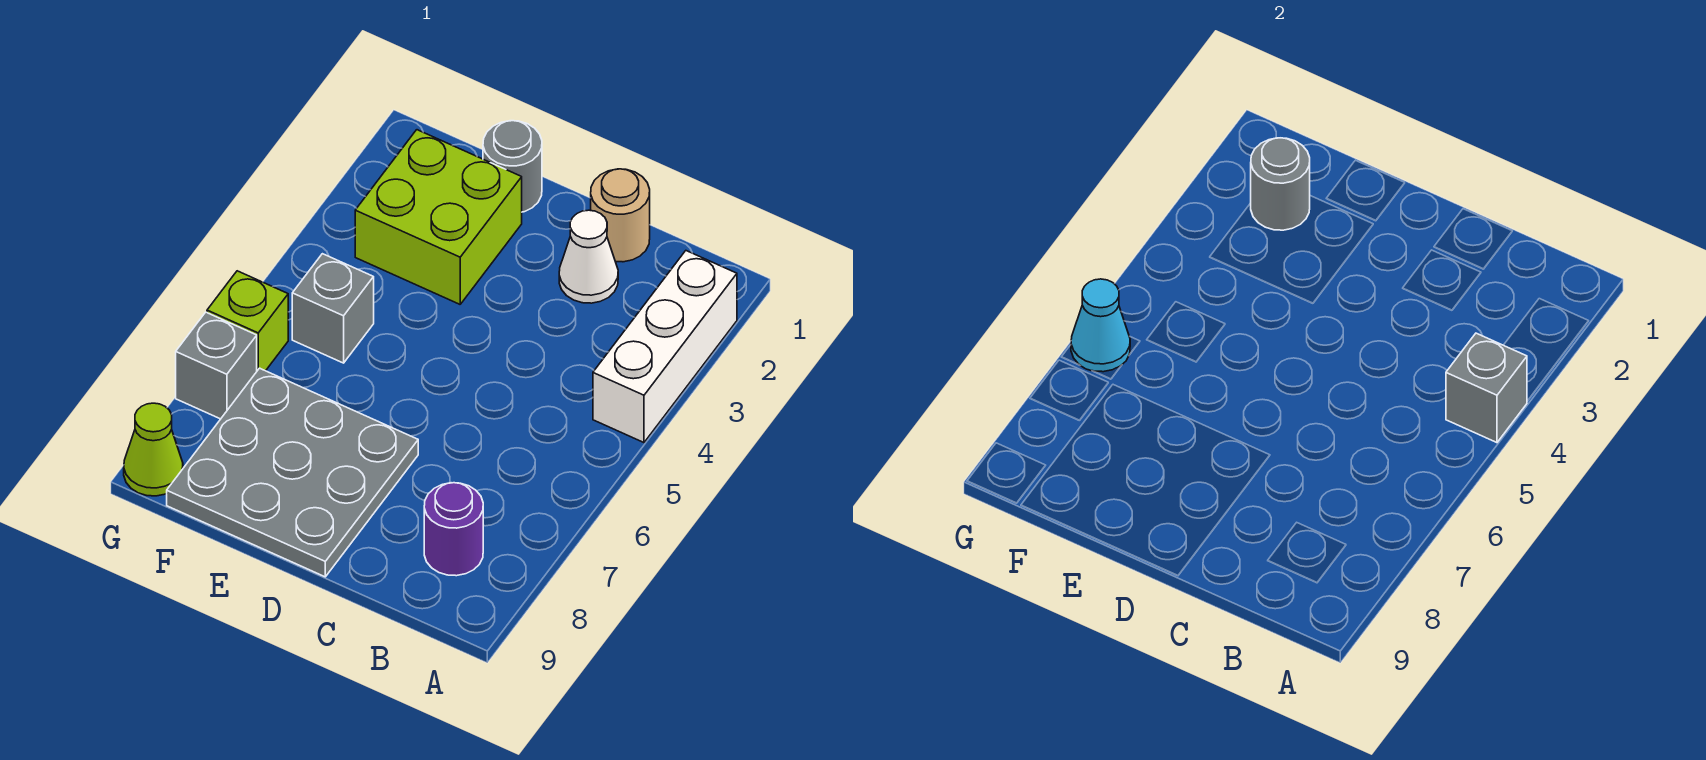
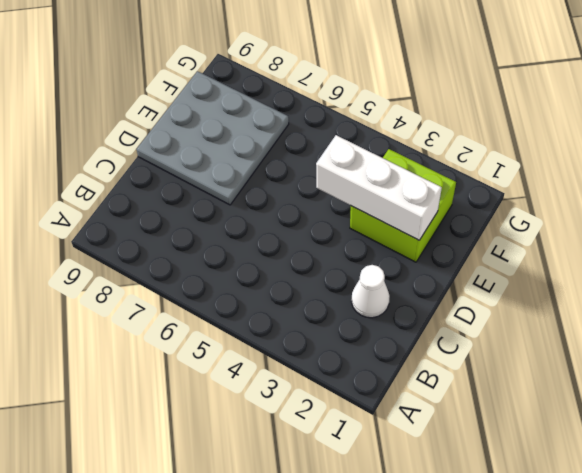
white 1x3 brick [316,135,442,240] -> white 1x3 brick moved to [593,251,737,443]
none -> purple 1x1 round brick [424,483,483,576]
none -> tan 1x1 round brick [591,169,650,262]
none -> grey 1x1 round brick [483,121,542,212]

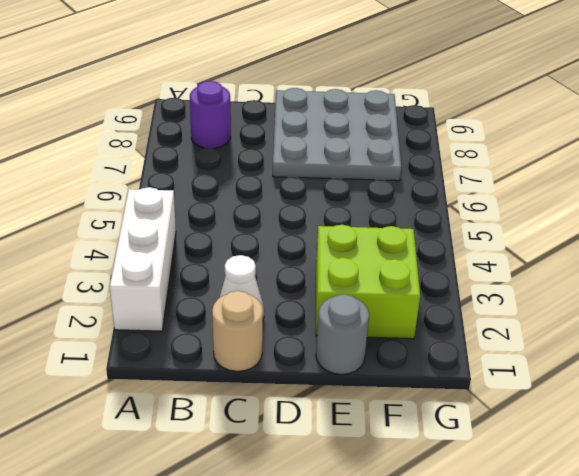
none -> grey 1x1 brick [292,254,374,363]
none -> lime 1x1 brick [207,271,288,371]
none -> grey 1x1 brick [176,312,257,419]

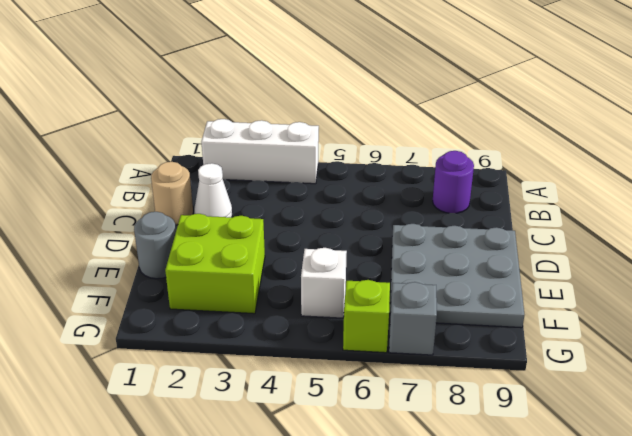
white 1x1 brick [301,248,347,318] -> grey 1x1 brick [292,254,374,363]
none -> lime 1x1 cone [124,403,183,496]
none -> grey 1x1 brick [1446,333,1527,443]
none -> grey 1x1 round brick [1251,138,1310,230]

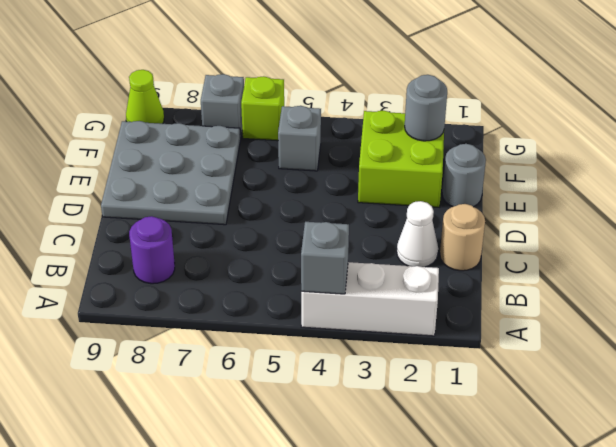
none -> cyan 1x1 cone [1071,279,1130,372]

